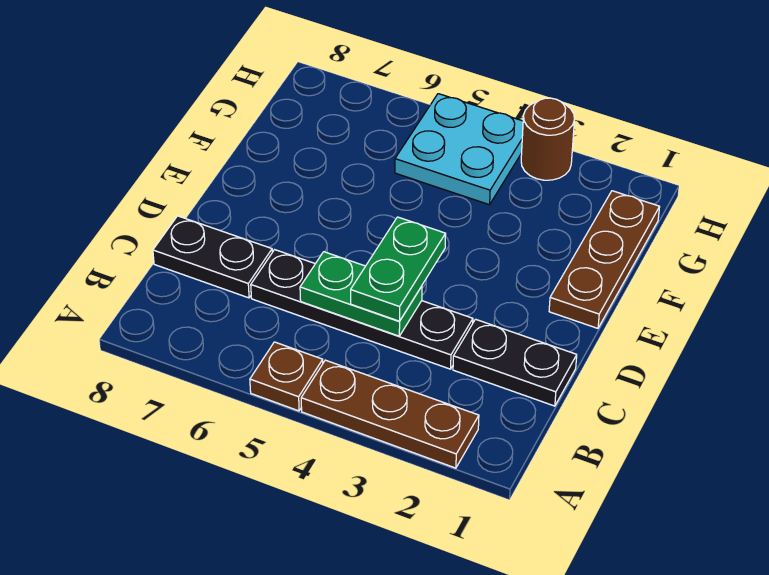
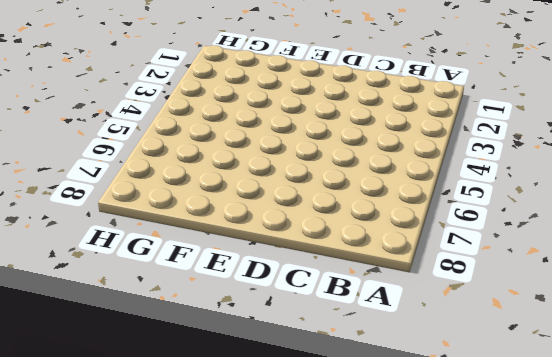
none -> brown 1x3 plate [301,360,479,468]
none -> brown 1x1 plate [250,342,323,411]

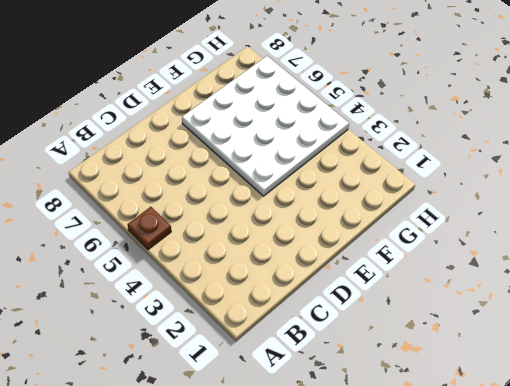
white 4x4 plate [182,56,349,196] -> cyan 2x2 plate [395,94,523,205]
none -> brown 1x3 plate [301,360,479,468]
none -> black 1x2 plate [453,319,577,406]

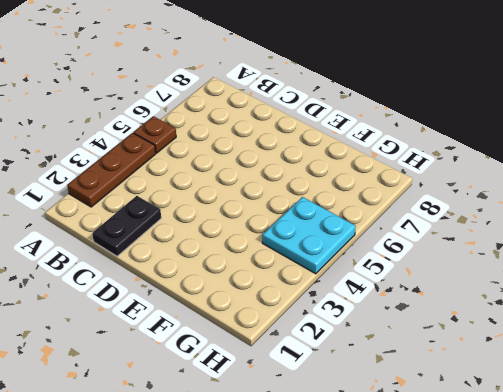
none -> black 1x4 plate [251,250,473,369]
none -> black 1x2 plate [153,216,272,298]

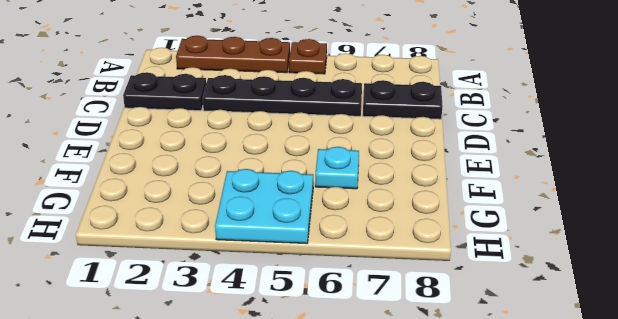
cyan 1x1 plate [315,147,359,189] -> none
none -> brown 1x3 plate [549,191,660,328]
none -> brown 1x1 round brick [521,98,574,180]

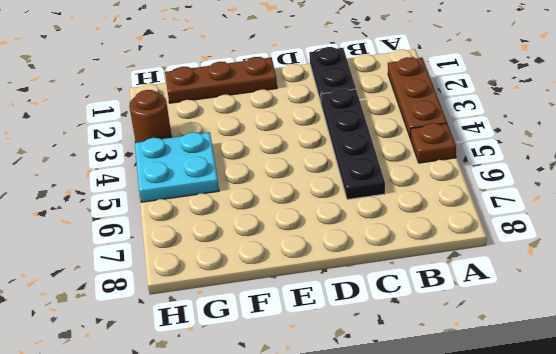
none -> black 1x2 plate [153,216,272,298]
none -> green 1x2 plate [300,252,422,336]

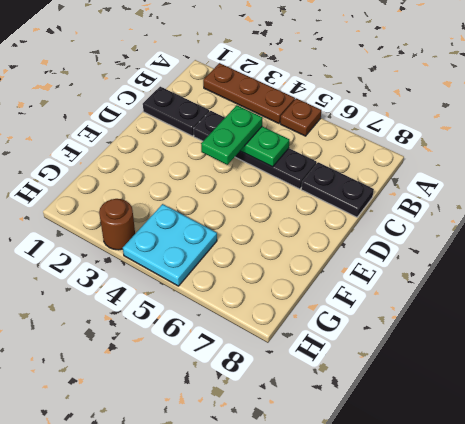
none -> brown 1x3 plate [549,191,660,328]

